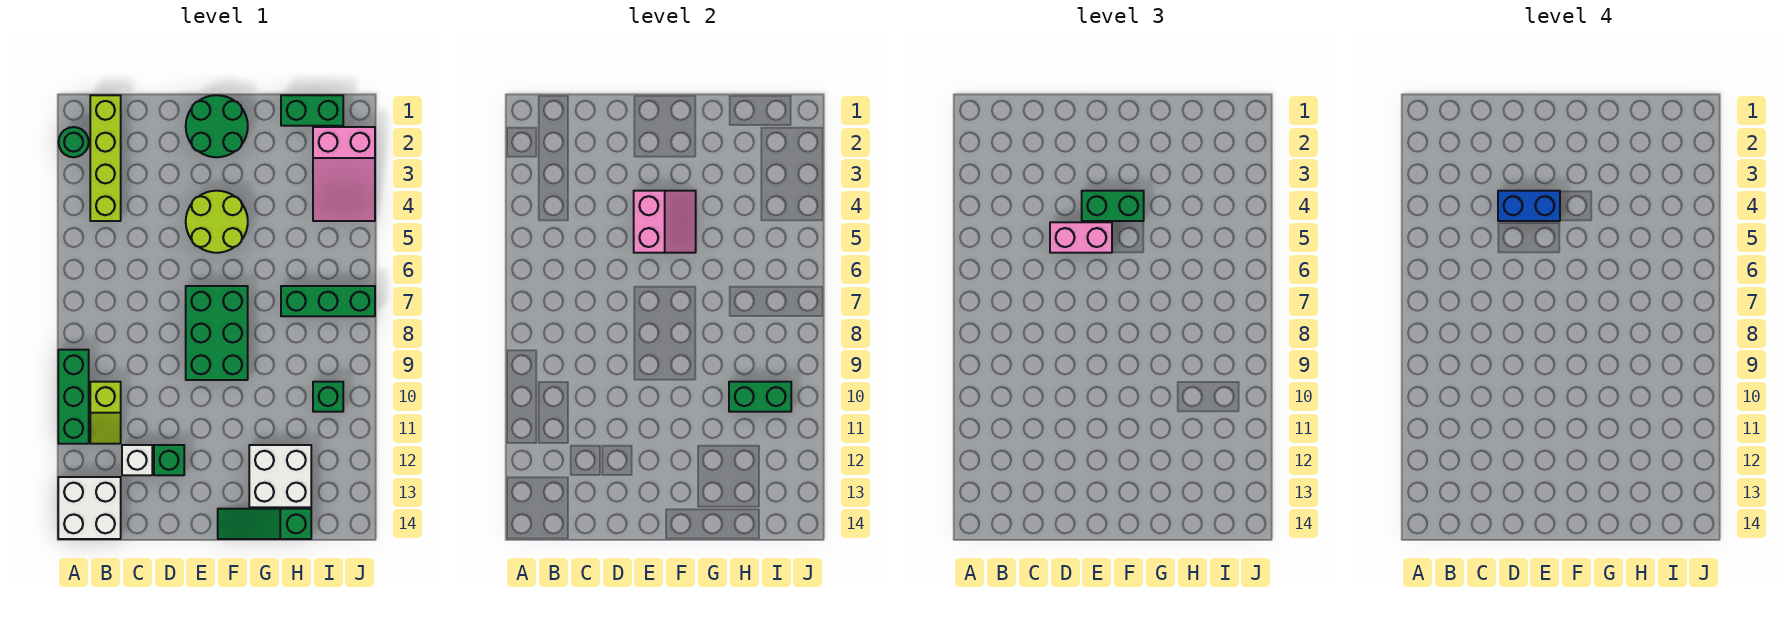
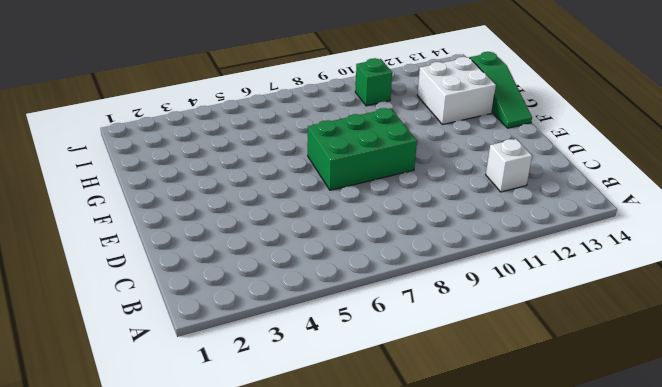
none -> green 1x1 round brick [59,127,89,157]
none -> green 1x3 brick [58,350,89,444]
none -> white 2x2 brick [58,477,121,539]

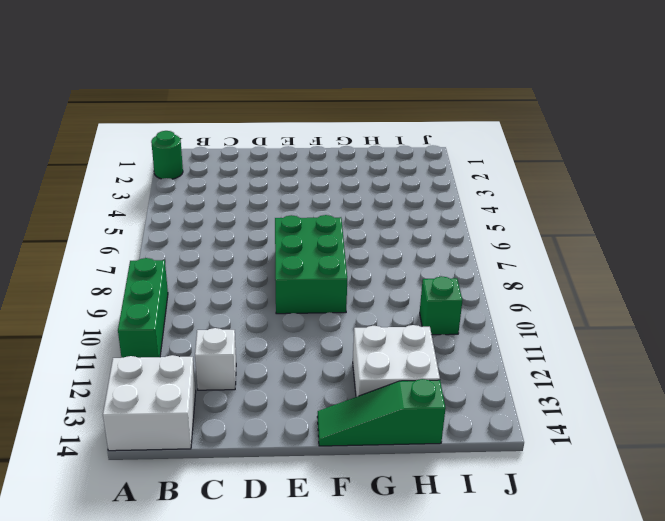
none -> lime 1x4 brick [90,95,121,221]
none -> lime 1x2 slope [90,382,121,444]
none -> green 1x1 brick [154,445,184,475]

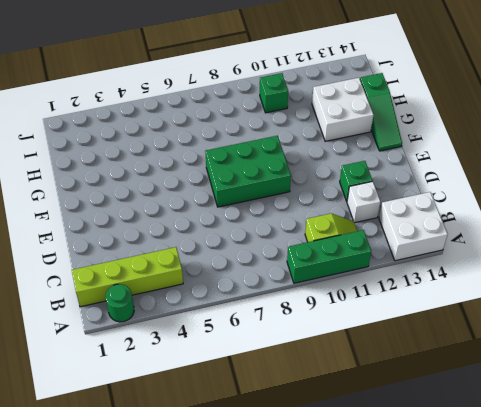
none -> green 2x2 round brick [186,95,248,157]
none -> lime 2x2 round brick [186,191,248,253]
none -> green 1x2 brick [281,95,343,126]

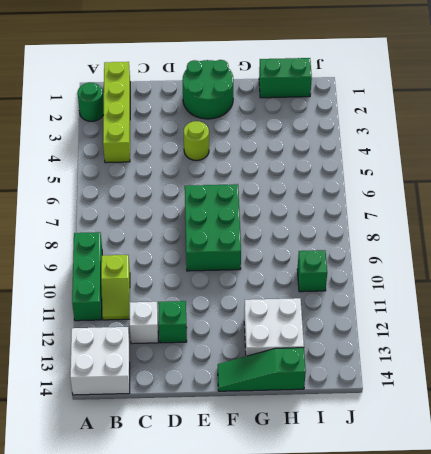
lime 1x1 round brick [184,121,209,160] -> lime 2x2 round brick [186,191,248,253]
none -> green 1x3 brick [281,286,375,316]
none -> pink 2x3 slope [313,127,375,221]
none -> pink 2x2 slope [634,191,696,253]

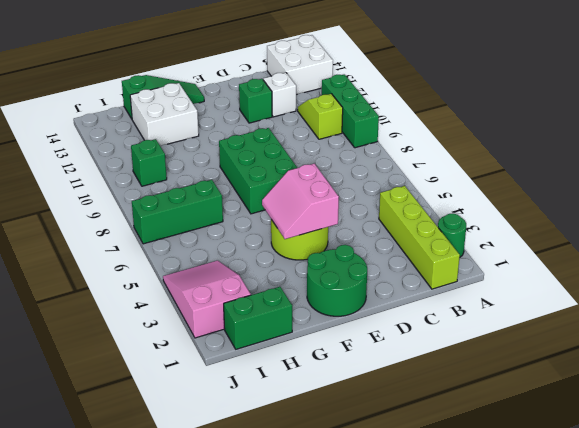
none -> green 1x2 brick [729,382,791,412]
none -> pink 1x2 brick [1050,222,1112,253]
none -> green 1x2 brick [1082,191,1144,221]

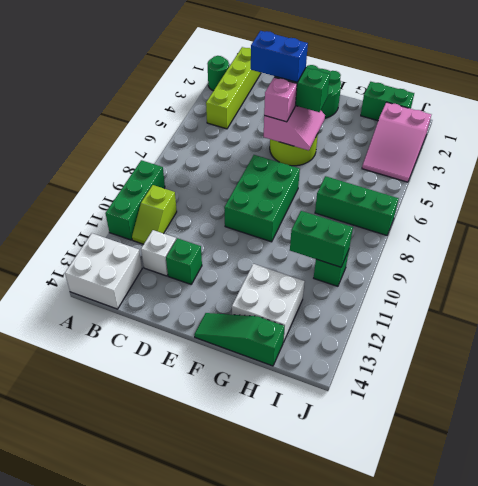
pink 1x1 brick [264,77,297,122] -> pink 1x2 brick [1050,222,1112,253]

